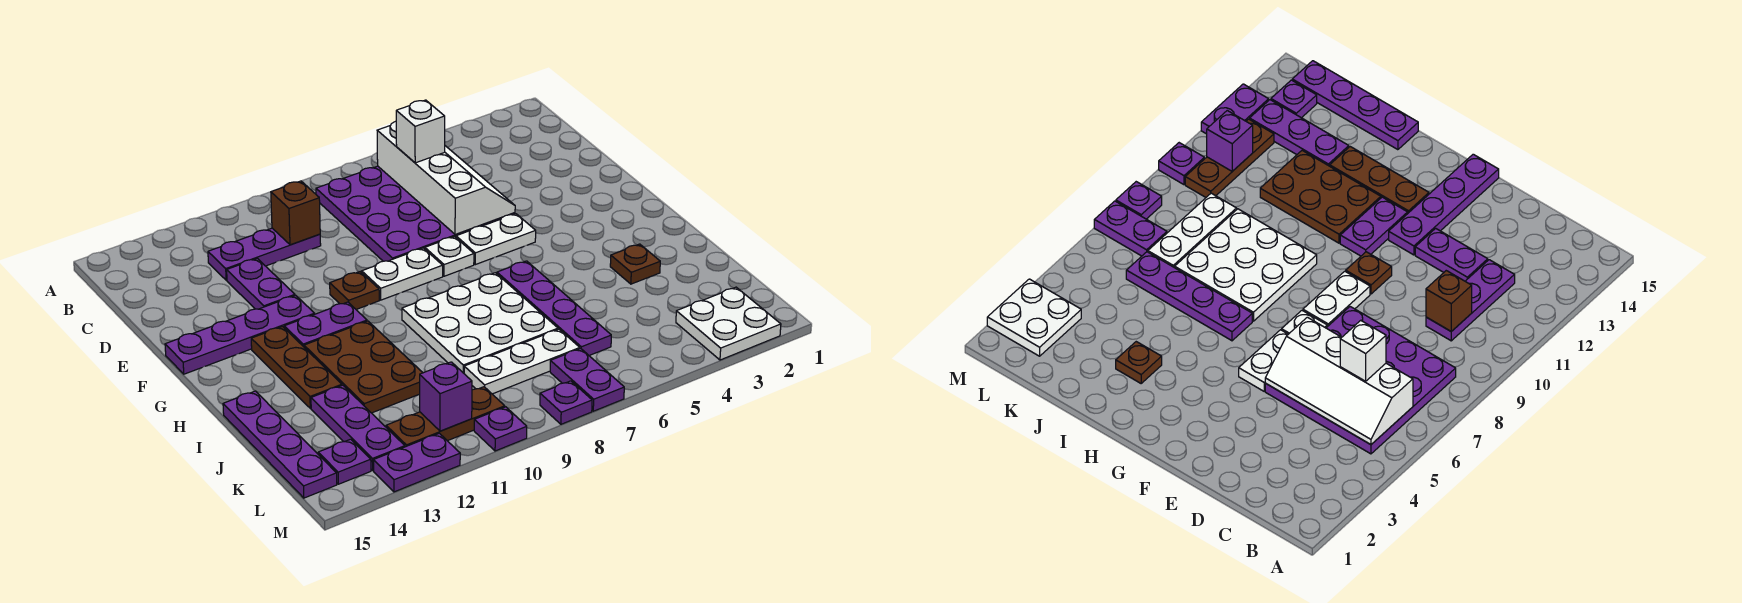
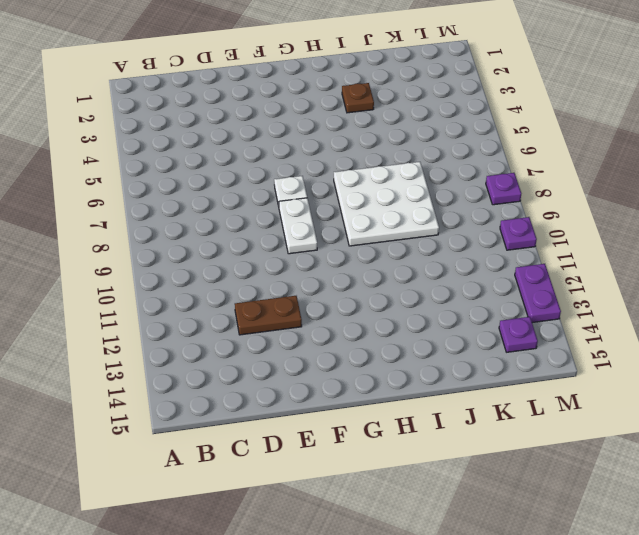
brown 1x2 plate [235,296,302,335] -> purple 1x2 plate [227,258,295,309]
none -> purple 4x4 plate [316,166,515,261]
none -> purple 1x3 plate [208,228,321,280]
none -> white 1x2 plate [456,214,536,265]

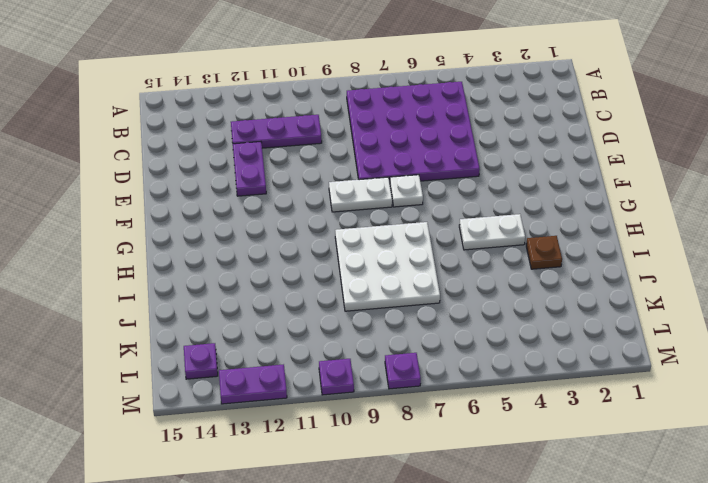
white 1x2 plate [459,214,525,250] -> white 1x2 plate moved to [456,214,536,265]
none -> brown 1x1 plate [330,272,379,309]
none -> purple 1x4 plate [165,295,315,374]
none -> purple 1x2 plate [284,302,367,347]

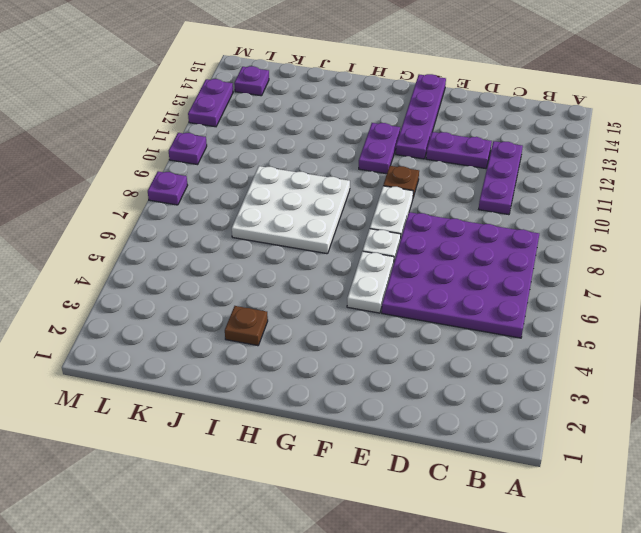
none -> brown 1x3 plate [251,327,342,408]
none -> purple 1x4 plate [497,261,611,355]
none -> brown 2x3 plate [304,321,423,413]

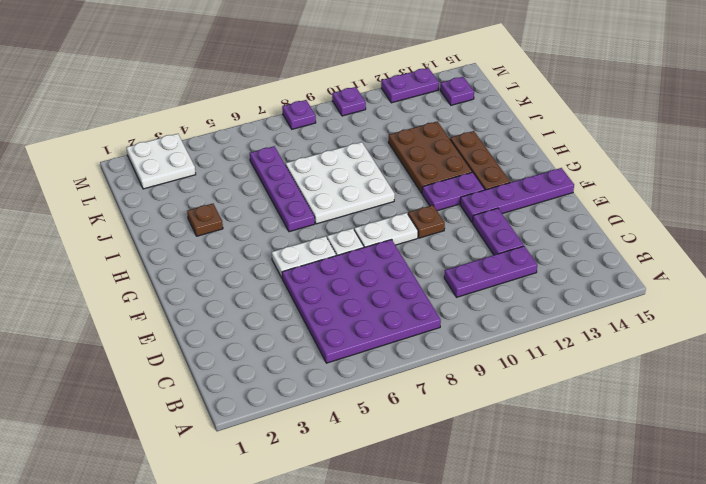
none -> purple 1x4 plate [223,391,337,498]
none -> purple 1x3 plate [311,385,405,470]
none -> white 1x3 plate [464,329,580,394]

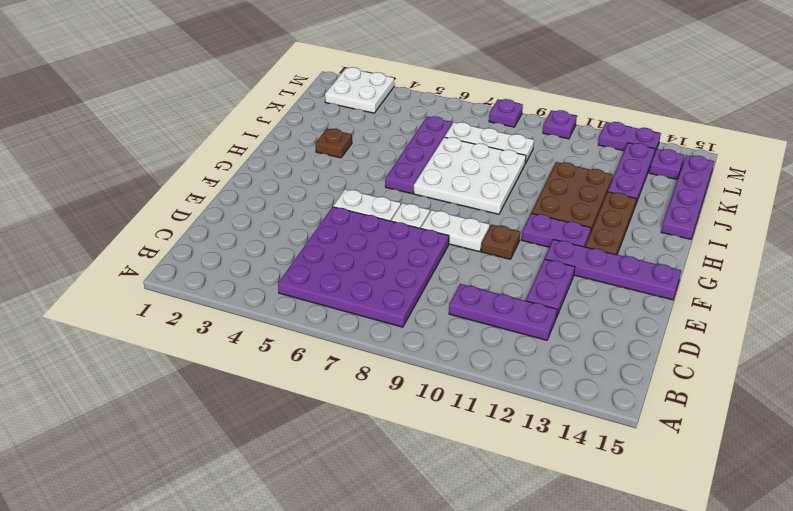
none -> purple 1x2 plate [550,349,624,411]
none -> brown 1x3 plate [386,387,505,447]
none -> white 2x4 slope [377,121,515,235]

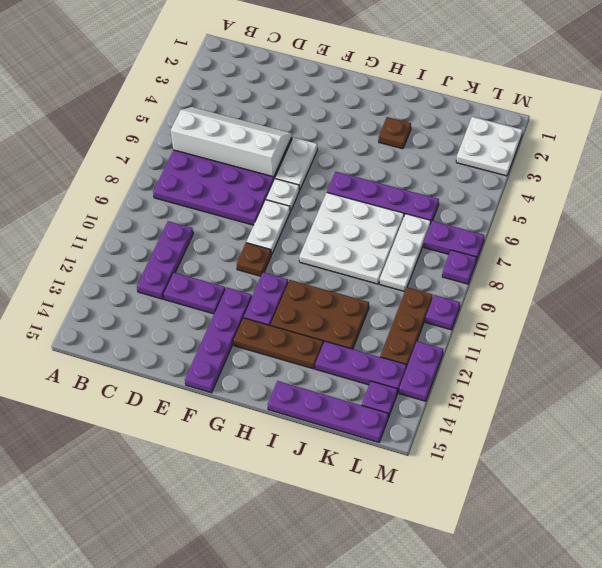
none -> brown 1x1 brick [271,181,320,245]
none -> purple 1x1 brick [419,362,472,431]
none -> white 1x1 brick [396,100,445,163]

